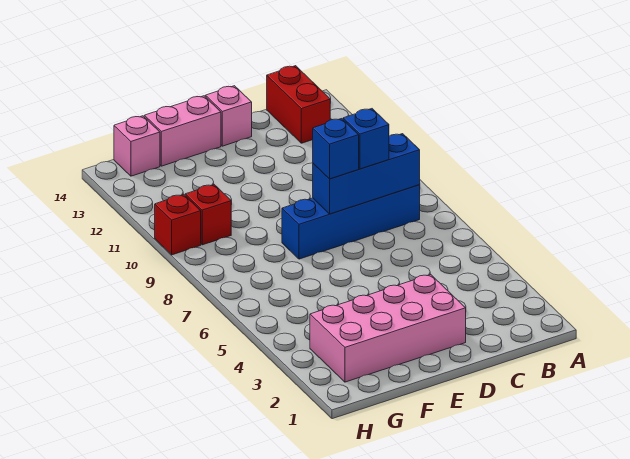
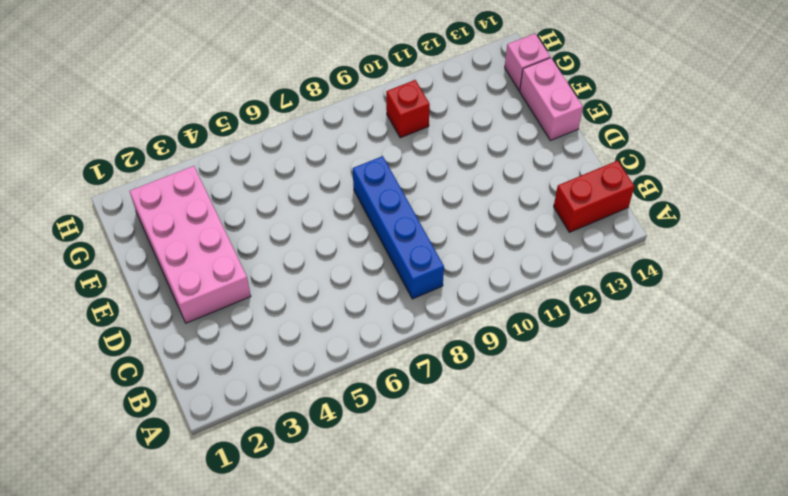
none -> pink 1x1 brick [205,86,252,146]
none -> red 1x1 brick [155,194,201,255]

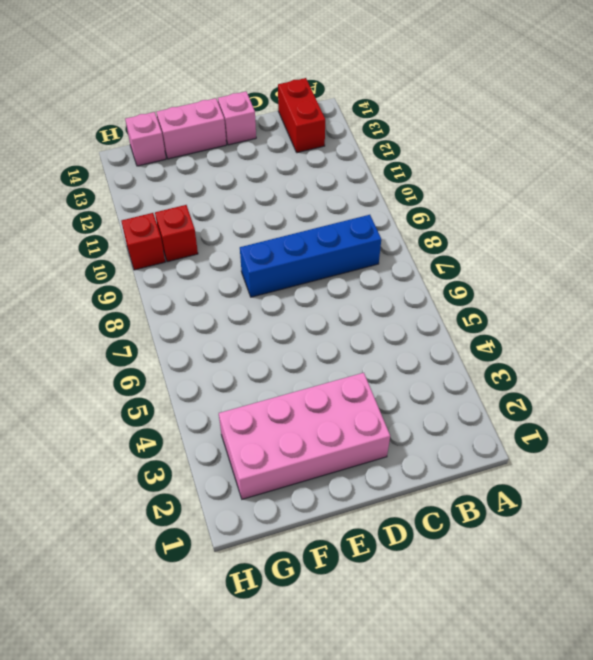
none -> blue 1x3 brick [313,134,420,214]
none -> blue 1x1 brick [343,109,389,169]

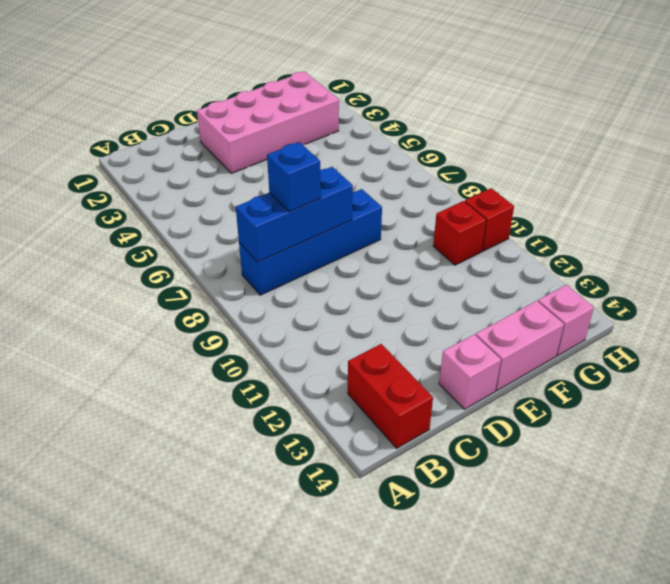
none -> blue 1x1 brick [313,119,359,179]

